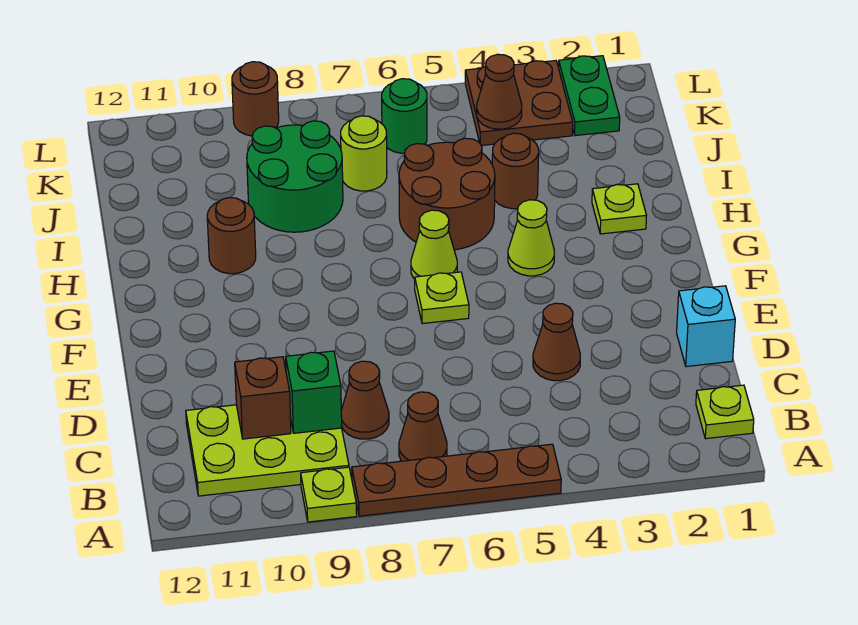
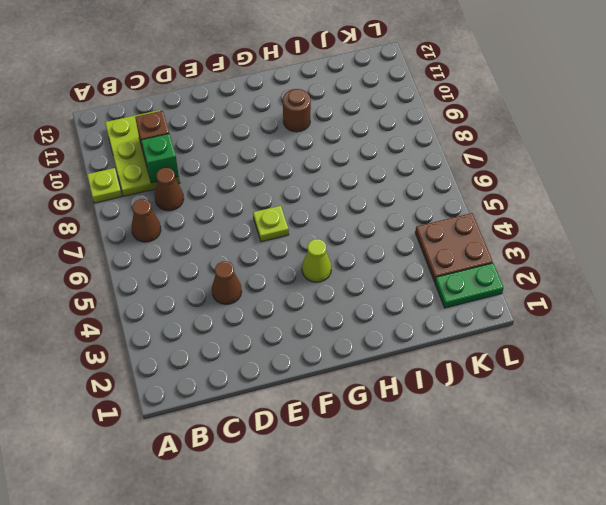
none -> brown 1x4 plate [352,444,561,516]
none -> lime 1x1 plate [696,385,754,439]
none -> cyan 1x1 brick [677,286,735,367]

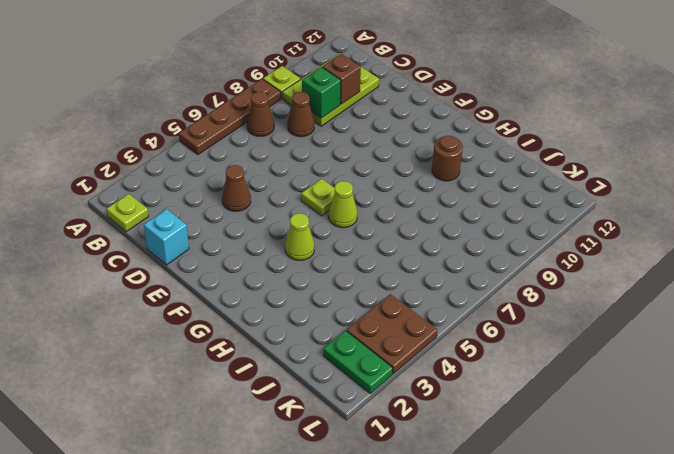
none -> lime 1x1 plate [592,184,647,234]
none -> brown 2x2 round brick [399,138,495,250]
none -> brown 1x1 round brick [492,133,539,209]

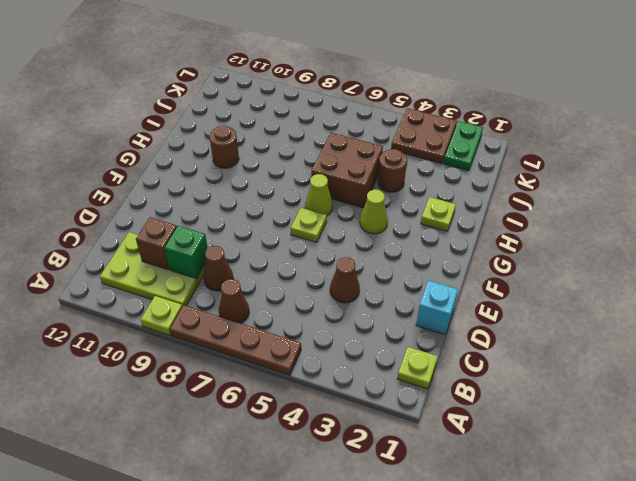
brown 2x2 brick [311,133,383,208] -> brown 2x2 round brick [399,138,495,250]
none -> green 2x2 round brick [247,121,343,232]
none -> lime 1x1 round brick [341,116,387,191]
none -> green 1x1 round brick [382,79,427,153]

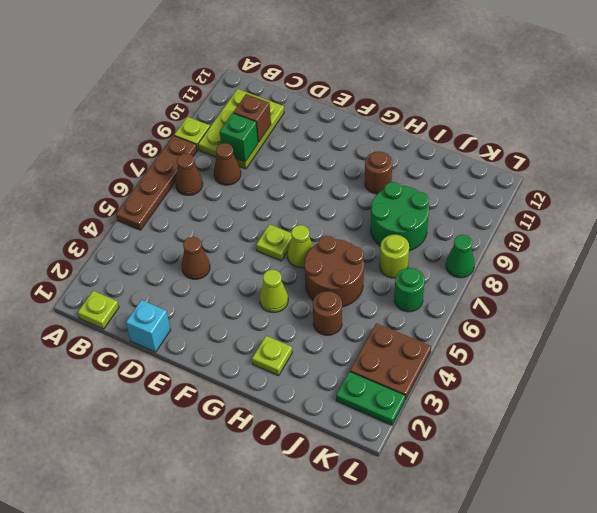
green 1x1 cone [446,235,475,278] -> none
none -> brown 1x1 round brick [232,62,279,136]
none -> brown 1x1 cone [477,54,522,129]

